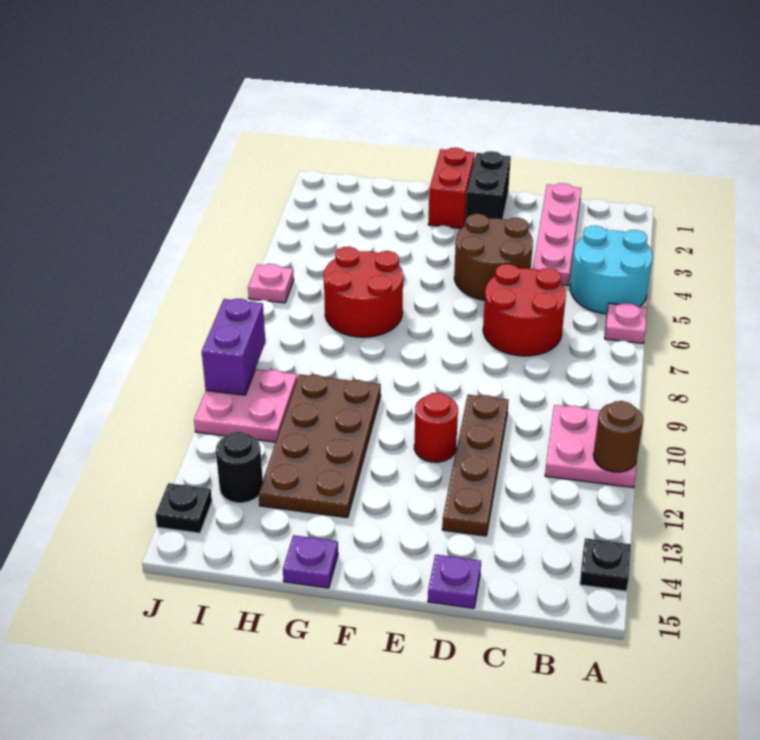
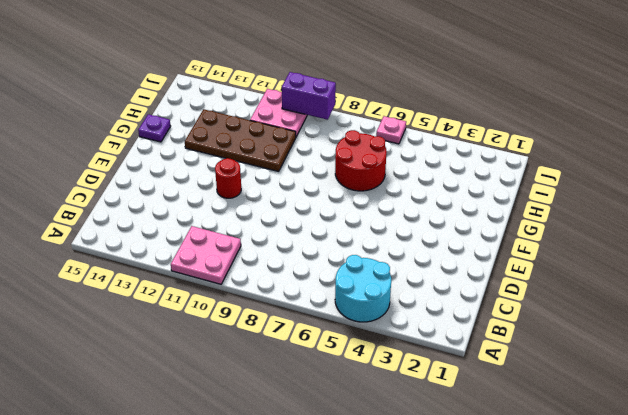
none -> pink 1x1 plate [605,303,647,343]
none -> black 1x1 plate [580,538,631,591]
none -> pink 1x4 plate [533,183,581,285]

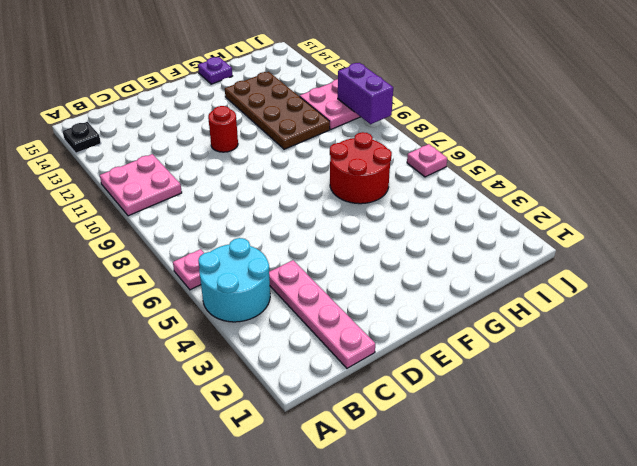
none -> red 2x2 round brick [483,264,566,356]
none -> brown 2x2 round brick [454,214,533,300]
none -> brown 1x4 plate [442,395,508,536]

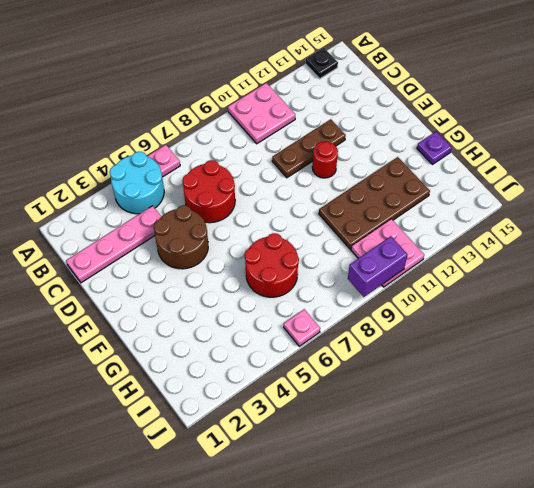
brown 1x3 plate [272,119,346,178] -> brown 1x4 plate [442,395,508,536]
none -> purple 1x1 plate [428,555,481,608]
none -> black 1x2 brick [465,151,511,225]
none -> red 1x2 brick [428,148,474,228]

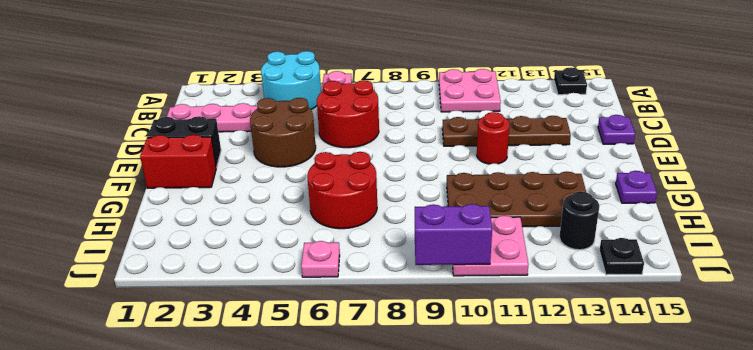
none -> brown 1x1 round brick [593,401,643,472]

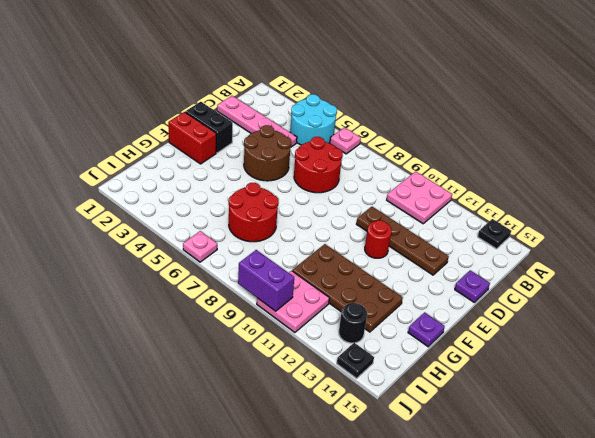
none -> brown 1x1 round brick [593,401,643,472]

